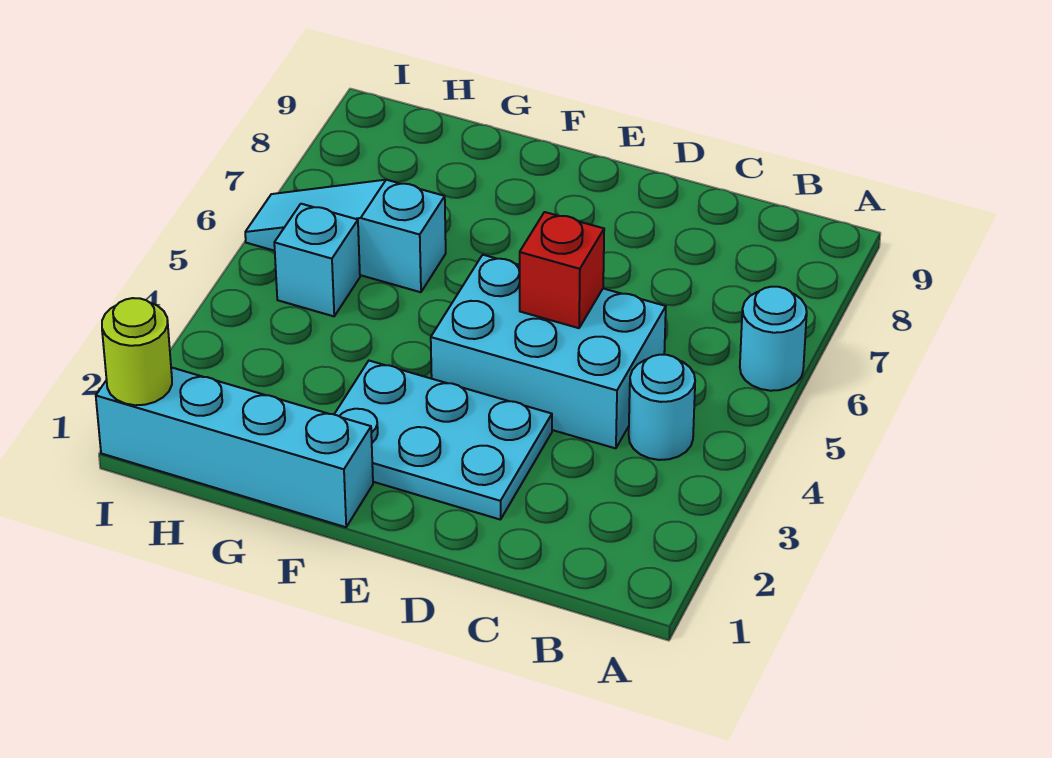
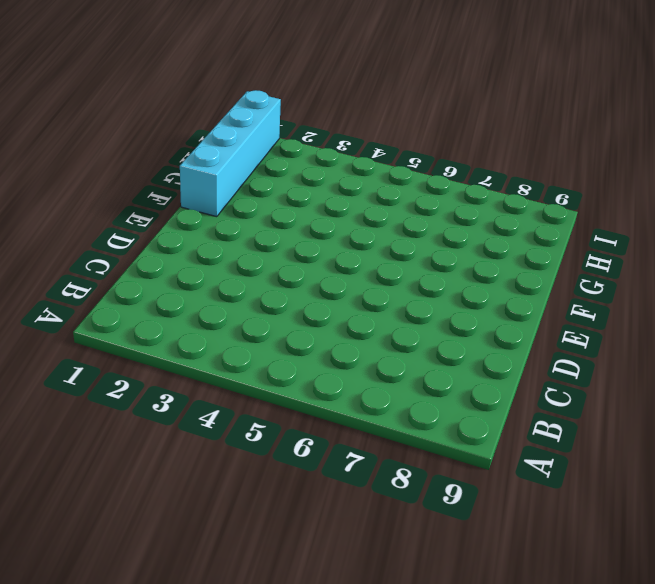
none -> cyan 1x1 round brick [740,287,807,391]
none -> cyan 1x1 round brick [629,355,695,460]

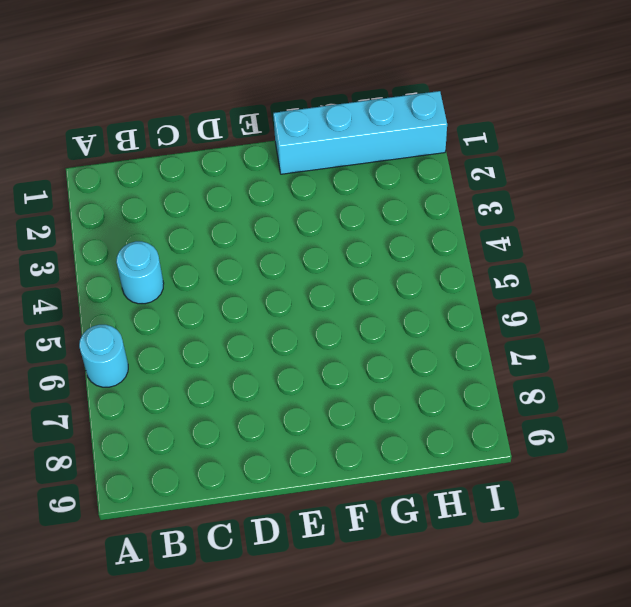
none -> cyan 2x3 brick [431,255,666,448]
none -> cyan 2x3 plate [334,361,552,520]

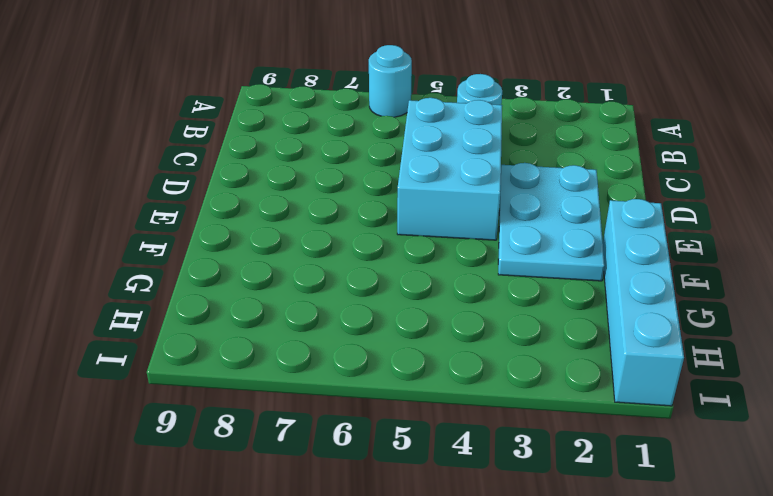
none -> cyan 1x3 slope [245,180,446,292]
none -> cyan 1x1 brick [274,204,360,316]

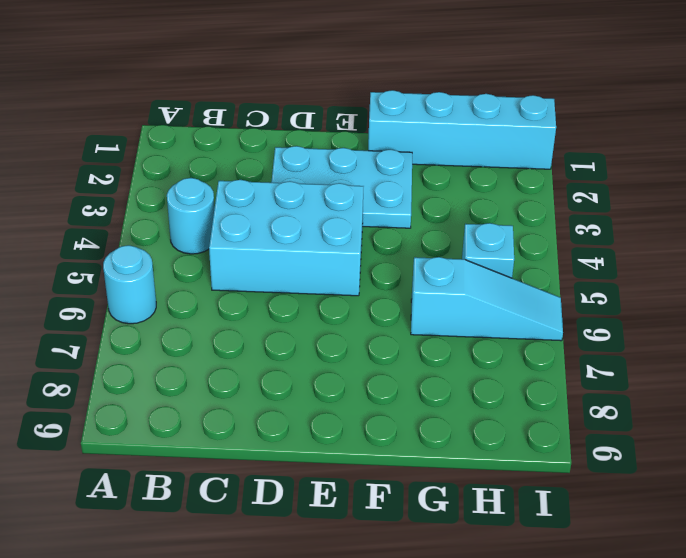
none -> red 1x1 brick [520,212,604,328]
none -> lime 1x1 round brick [102,298,172,405]

